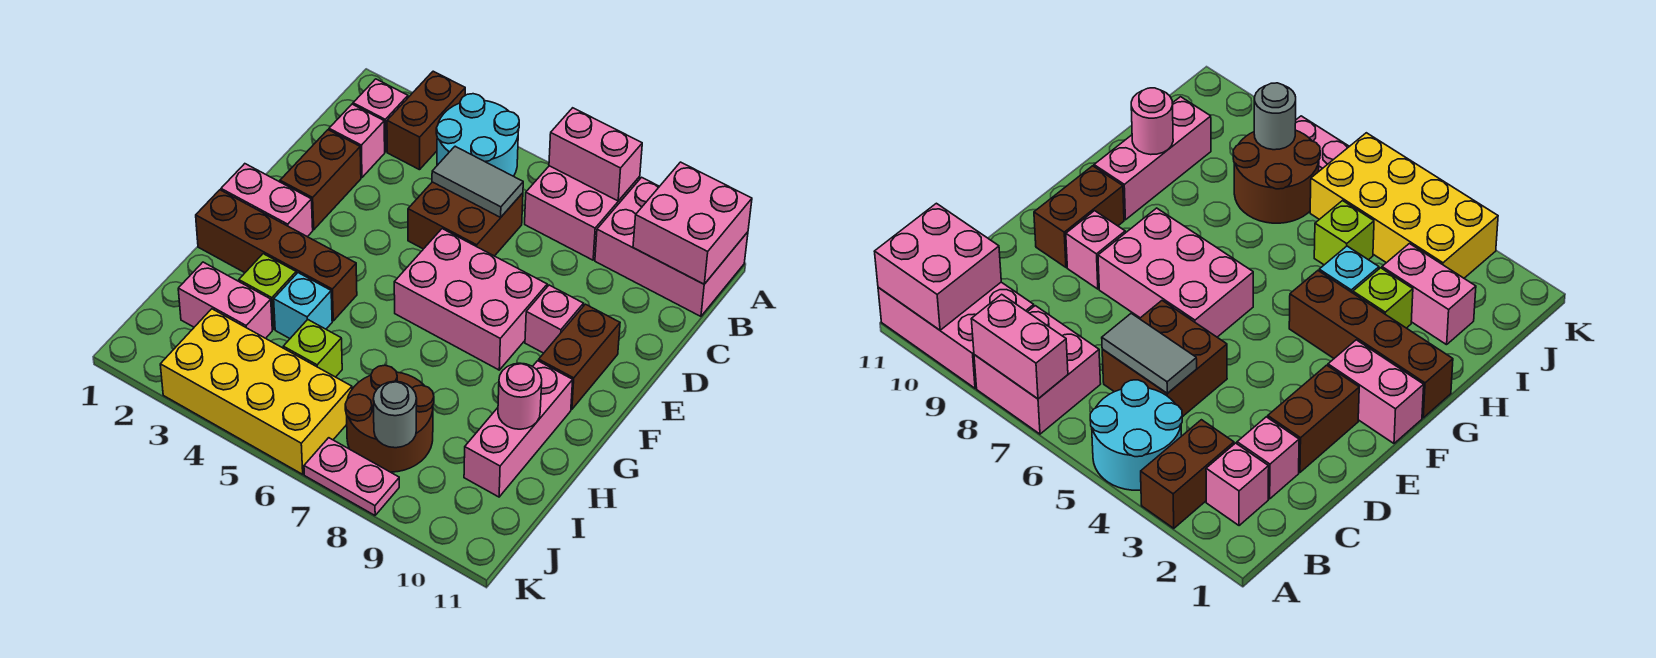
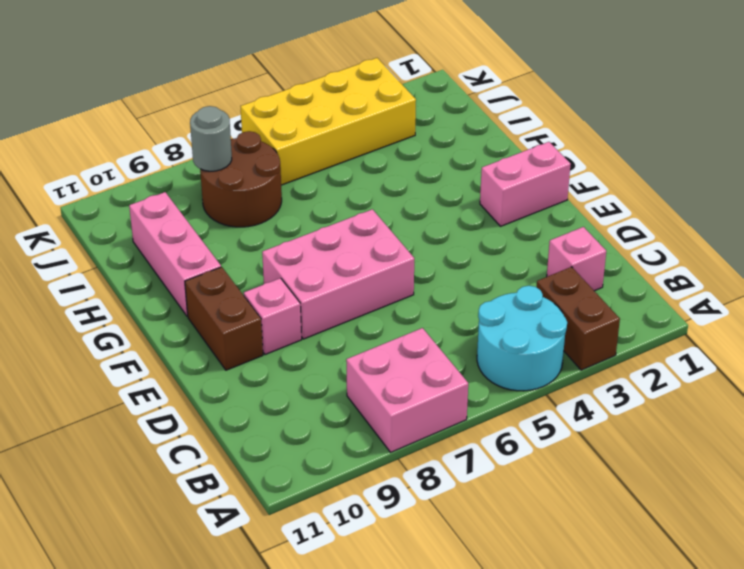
none -> pink 2x3 brick [595,177,748,316]
none -> pink 1x1 brick [353,79,408,152]
none -> brown 2x2 brick [408,182,523,256]

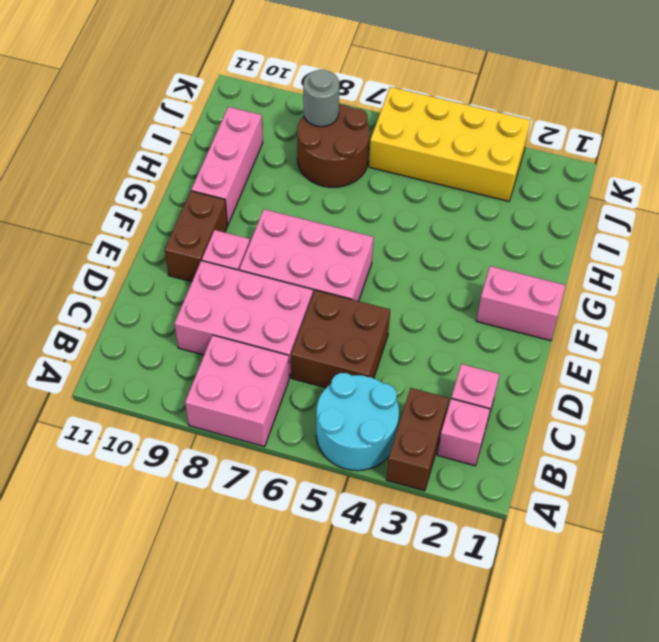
pink 2x3 brick [175,261,313,378] -> pink 2x3 brick moved to [595,177,748,316]
none -> brown 1x2 brick [280,130,361,230]
none -> brown 1x4 brick [196,190,357,321]
none -> lime 1x1 brick [239,254,296,329]

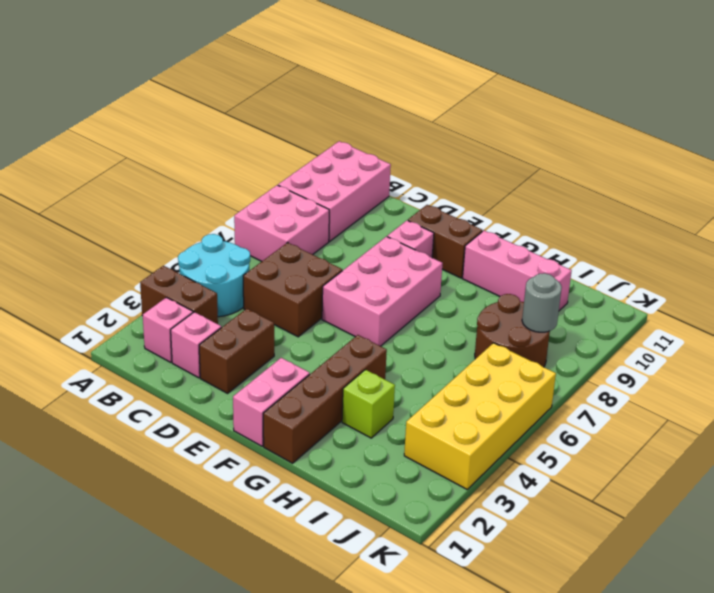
brown 1x2 brick [199,309,274,393] -> brown 1x2 brick turned to [280,130,361,230]
none -> cyan 1x1 brick [274,273,332,338]
none -> pink 1x2 brick [178,262,272,338]
none -> lime 1x1 brick [283,320,342,377]

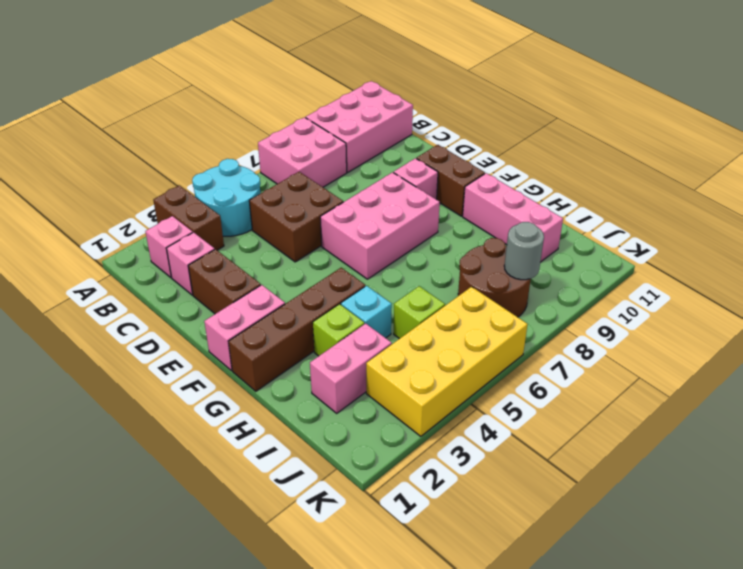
none -> pink 1x2 plate [304,438,399,515]
none -> pink 1x2 brick [549,108,642,201]
none -> pink 2x2 brick [633,162,752,284]

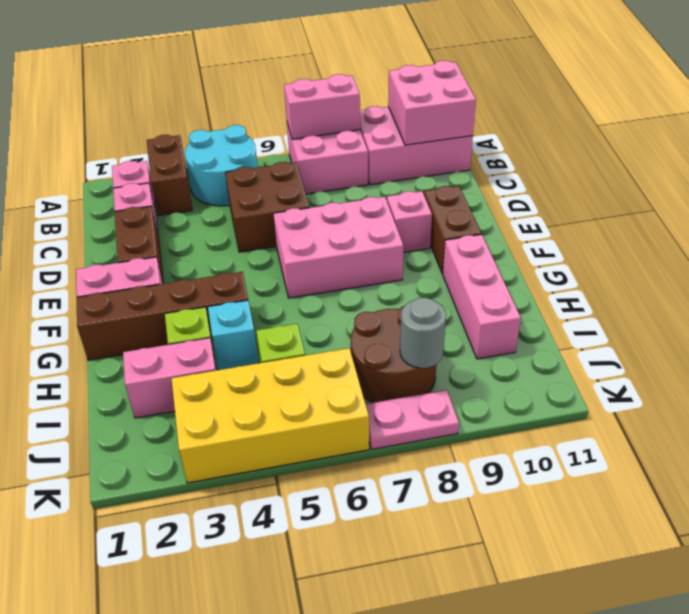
none -> grey 1x2 tile [432,146,523,217]
none -> pink 1x1 round brick [498,363,542,429]

